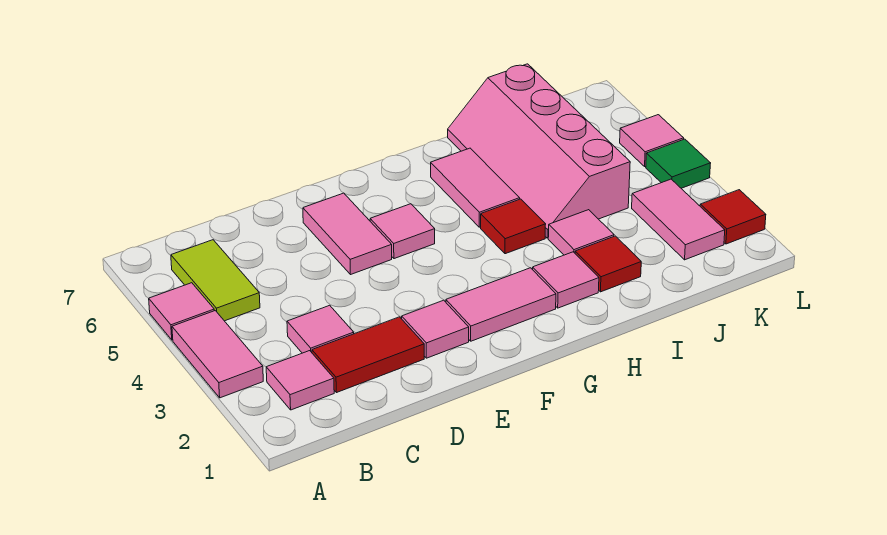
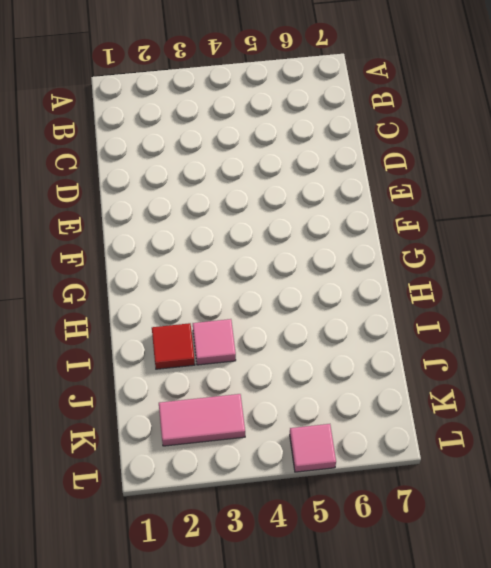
none -> pink 1x2 tile [172,311,263,398]
none -> pink 1x1 tile [149,283,214,340]
none -> pink 1x1 tile [266,351,334,410]

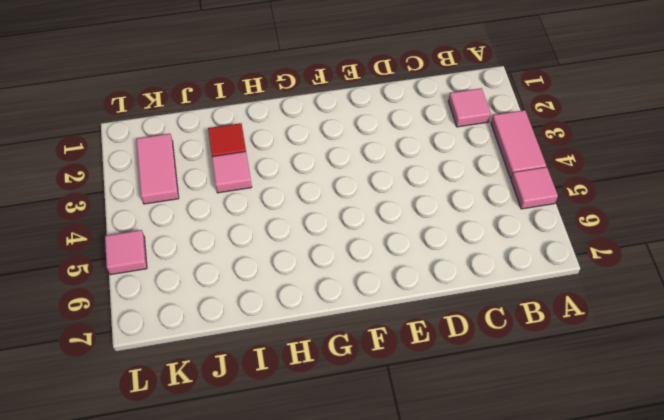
none -> lime 1x2 tile [171,240,260,321]
none -> red 1x2 tile [312,317,424,393]
none -> pink 1x1 tile [287,305,354,353]

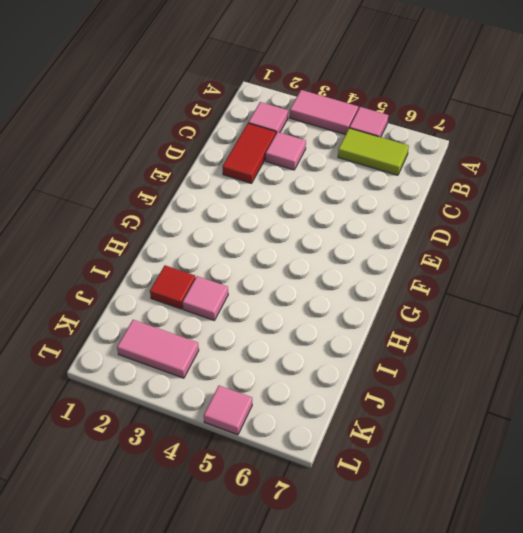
none -> pink 1x1 tile [402,300,469,358]
none -> pink 1x2 tile [303,193,392,275]
none -> pink 1x2 tile [446,268,556,341]

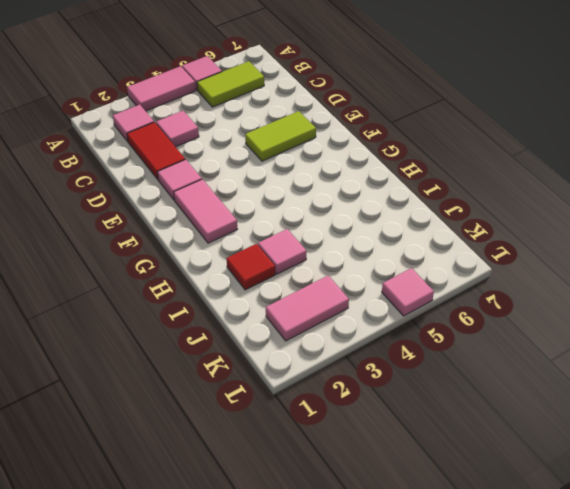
lime 1x2 tile [245,111,316,161] -> pink 1x2 tile [303,193,392,275]
none -> pink 1x1 tile [370,204,435,259]
none -> pink 1x1 tile [533,252,599,308]
none -> red 1x1 tile [481,199,546,254]

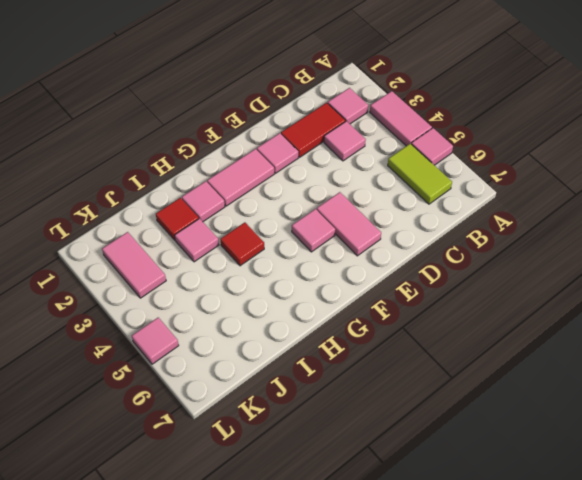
none -> pink 1x2 tile [431,148,520,227]
none -> pink 2x4 slope [448,64,630,238]
none -> red 1x1 tile [700,190,766,244]

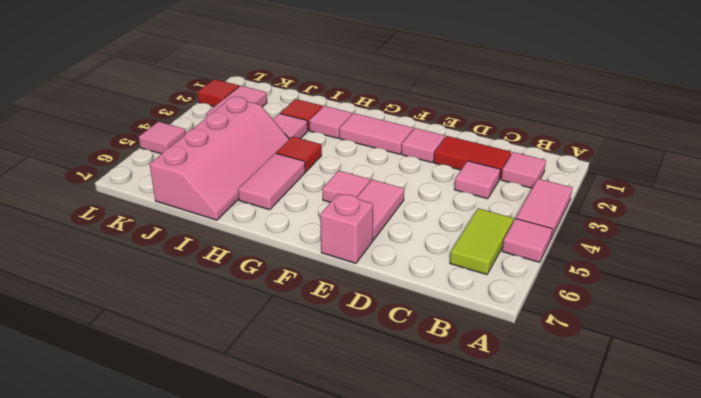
pink 1x1 brick [320,194,373,263] -> none
none -> green 1x1 tile [646,139,711,188]

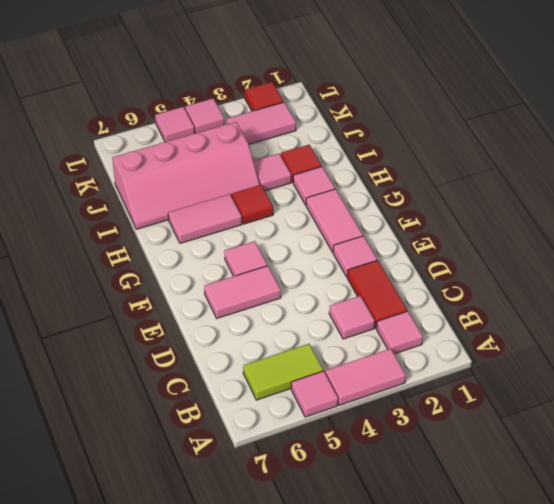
pink 1x1 tile [185,98,225,133] -> green 1x1 tile [646,139,711,188]

